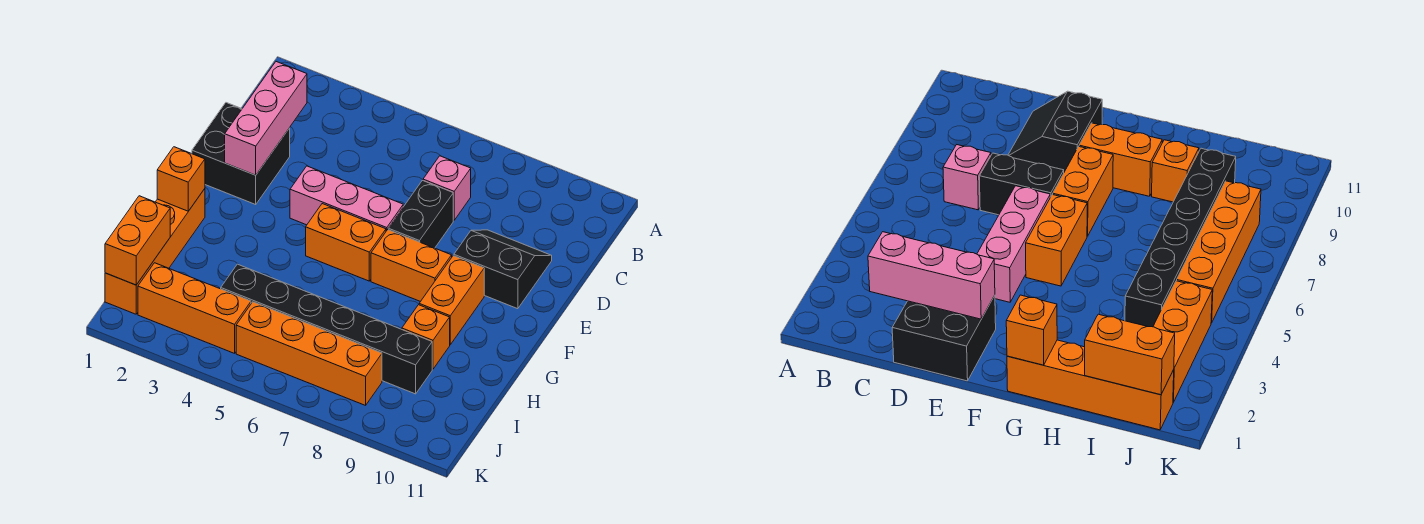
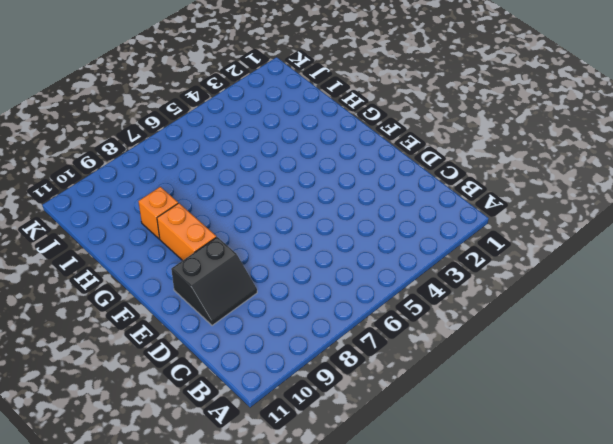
none -> pink 1x1 brick [423,156,471,220]
none -> black 2x2 brick [192,103,290,204]
none -> black 1x2 brick [388,180,453,248]

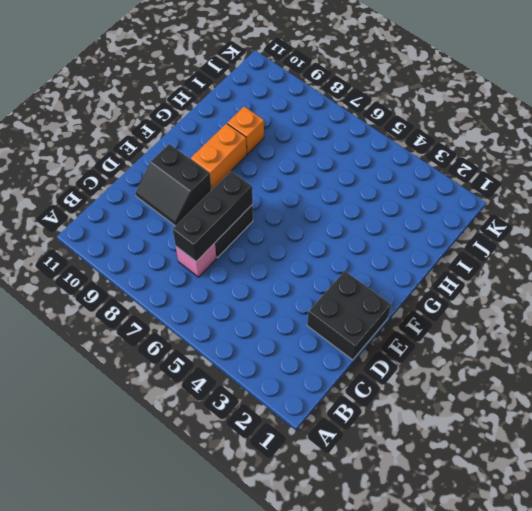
black 1x3 brick [173,171,253,262] -> none
none -> pink 1x3 brick [290,166,403,231]
none -> orange 1x2 brick [306,204,386,281]
none -> orange 1x2 brick [371,230,452,302]

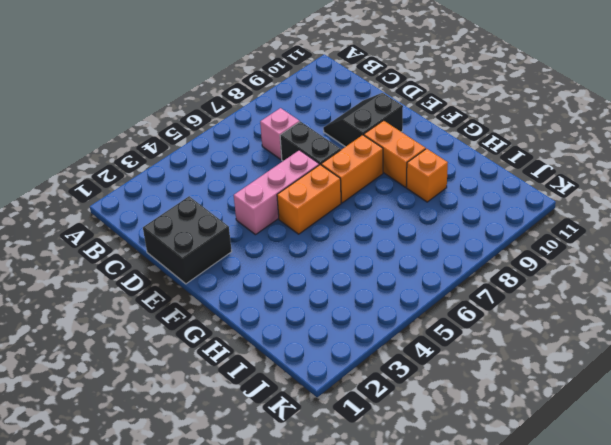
none -> orange 1x4 brick [105,189,205,314]
none -> black 1x6 brick [221,264,432,394]
none -> orange 1x3 brick [138,263,251,353]

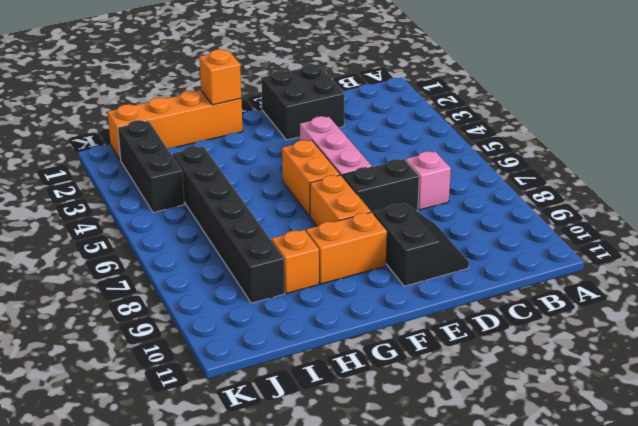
black 1x3 brick [118,120,184,213] -> orange 1x3 brick [138,263,251,353]
none -> orange 1x4 brick [236,302,382,405]
none -> pink 1x3 brick [225,62,307,175]
none -> orange 1x2 brick [105,196,170,285]

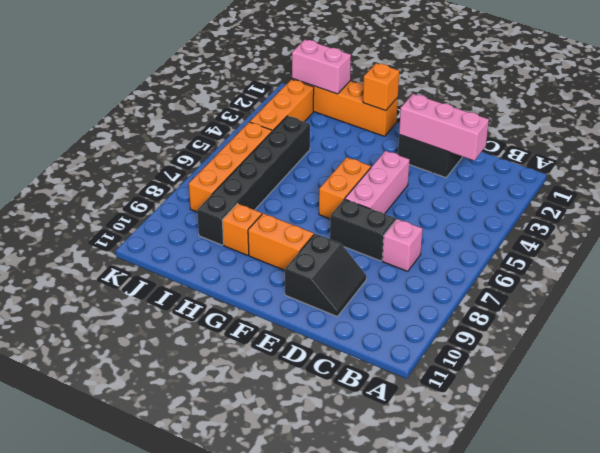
pink 1x2 brick [292,39,351,94] -> orange 1x2 brick [105,196,170,285]
none -> orange 1x2 brick [371,230,452,302]

